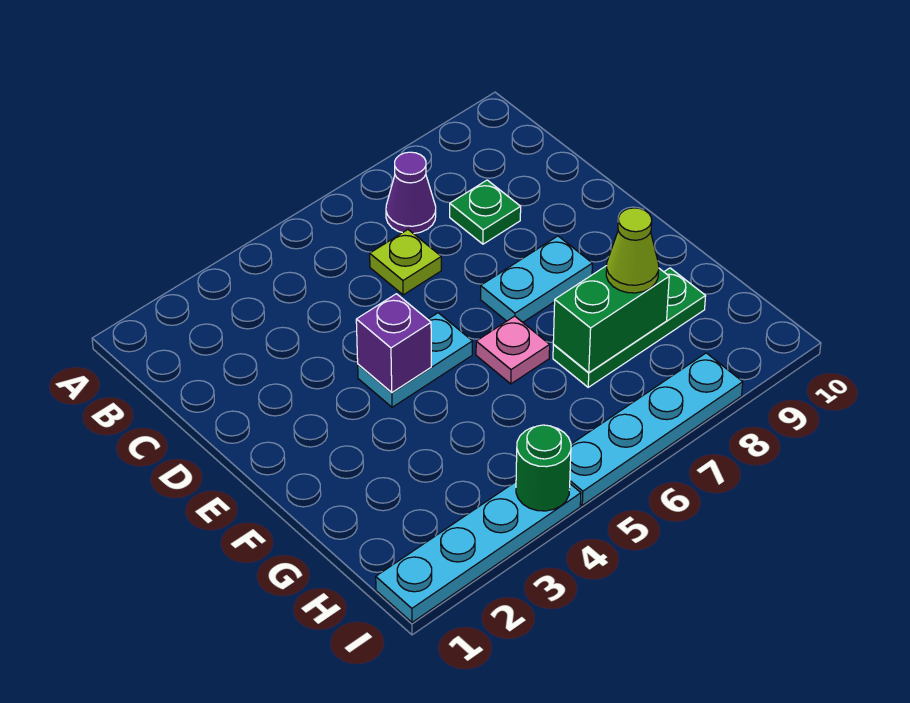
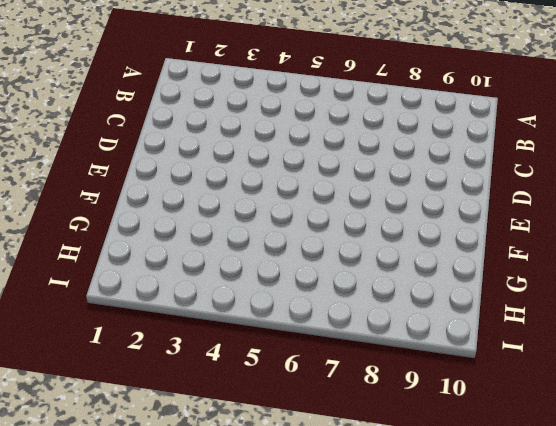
none -> purple 1x1 cone [386,152,436,234]
none -> lime 1x1 plate [370,230,441,295]
none -> green 1x1 plate [450,180,521,244]

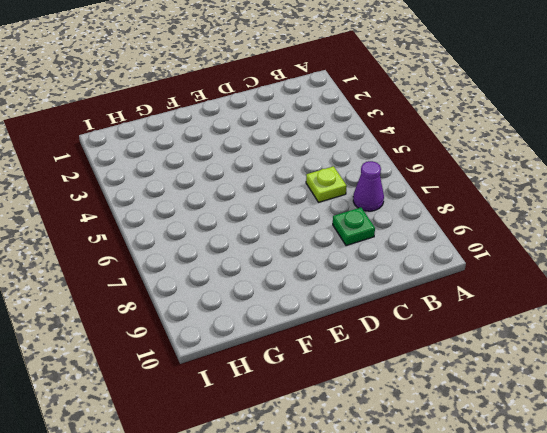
none -> cyan 1x2 plate [358,313,473,407]
none -> cyan 1x2 plate [480,236,592,322]
none -> pink 1x1 plate [476,316,550,384]

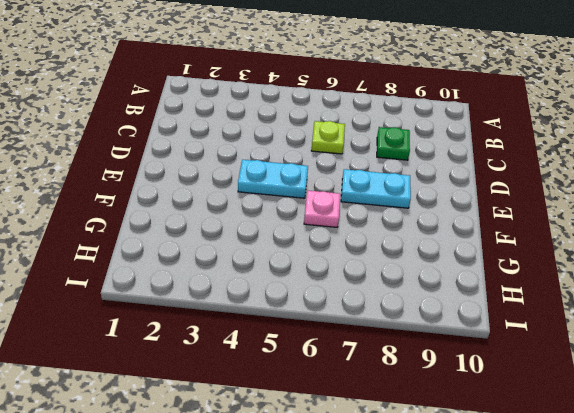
none -> purple 1x1 cone [386,152,436,234]
none -> green 1x3 plate [553,268,706,387]
none -> cyan 1x4 plate [376,482,581,622]

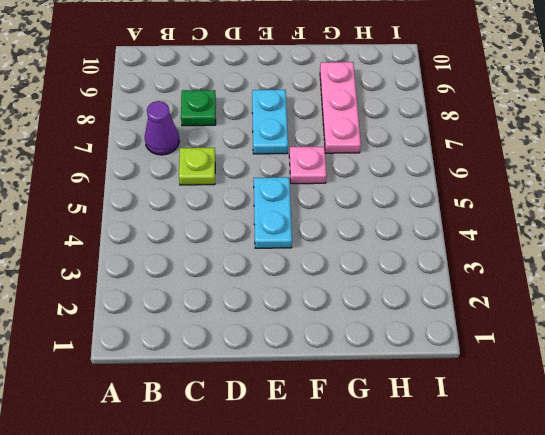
pink 1x3 plate [320,62,361,153] -> green 1x3 plate [553,268,706,387]
none -> cyan 1x4 plate [376,482,581,622]
none -> cyan 1x4 plate [570,353,743,505]
none -> purple 1x1 brick [356,294,431,393]

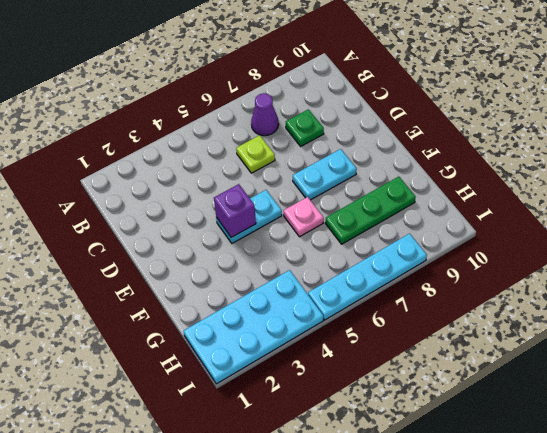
cyan 2x4 plate [184,270,323,384] -> cyan 1x4 plate [376,482,581,622]
none -> green 1x2 brick [553,266,669,373]
none -> green 1x1 round brick [516,425,571,511]
none -> lime 1x1 cone [606,208,659,293]

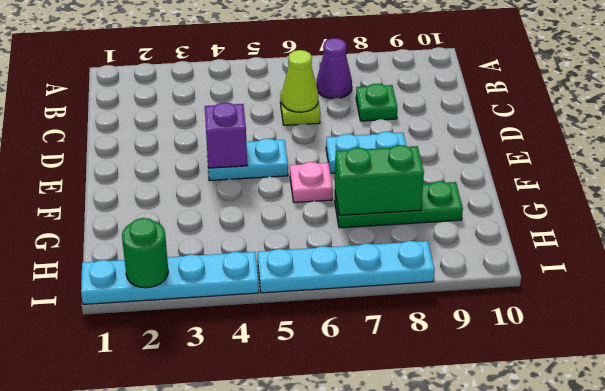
lime 1x1 cone [282,50,318,112] -> lime 1x1 cone moved to [606,208,659,293]
green 1x1 round brick [122,218,168,288] -> green 1x1 round brick moved to [516,425,571,511]

